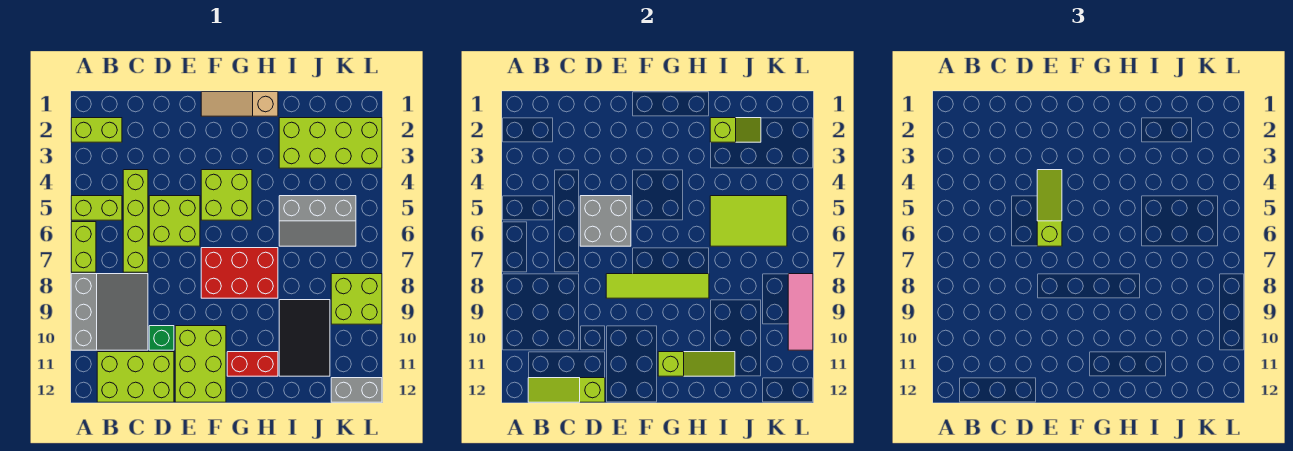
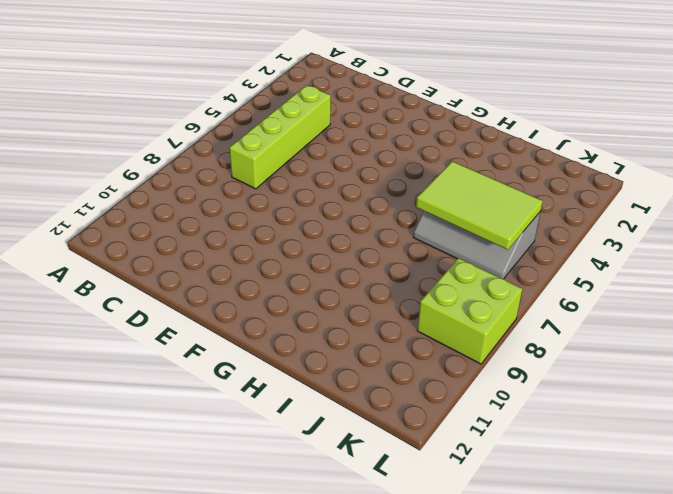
none -> lime 1x2 brick [71,118,122,142]
none -> lime 1x2 brick [71,196,122,220]
none -> lime 1x2 brick [71,222,96,272]

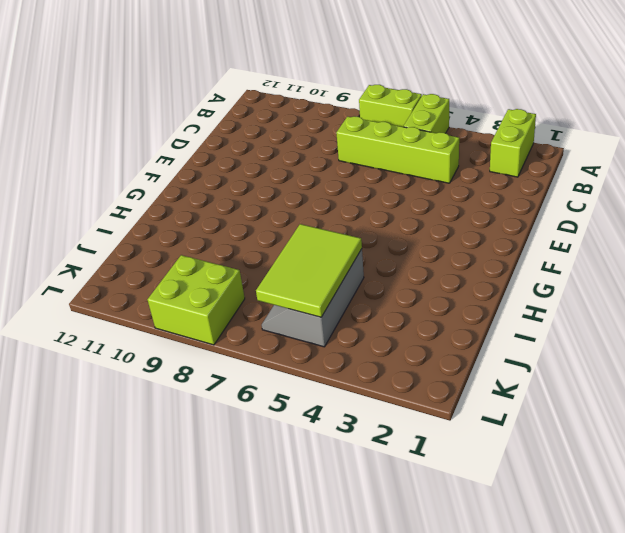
none -> grey 3x3 slope [71,274,148,350]
none -> lime 2x3 brick [97,352,174,402]
none -> lime 2x2 brick [149,196,200,246]

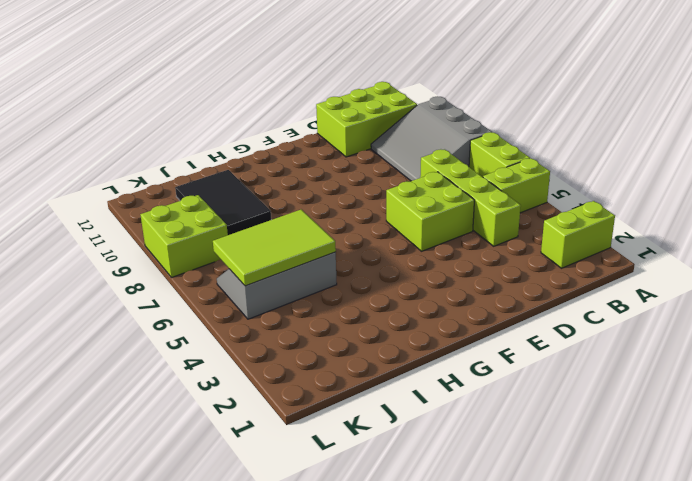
none -> green 1x1 brick [149,326,174,350]
none -> lime 2x3 brick [175,326,226,402]
none -> tan 1x3 slope [201,92,278,116]

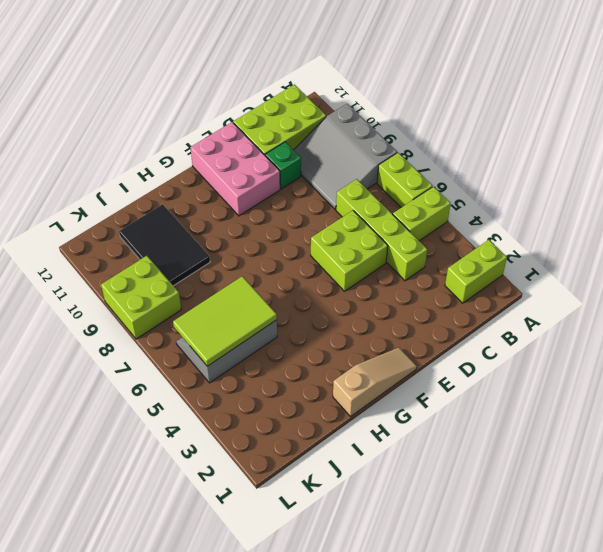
pink 2x3 brick [190,122,280,216] -> lime 2x3 brick [175,326,226,402]
none -> lime 2x2 brick [201,170,252,220]
none -> red 2x3 brick [201,248,278,298]
none -> red 1x2 brick [227,352,278,376]

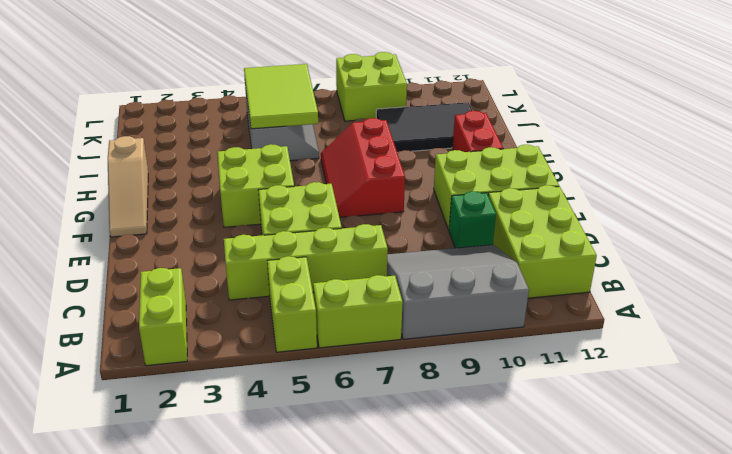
red 2x3 slope [321,118,405,217] -> red 2x3 brick [201,248,278,298]
none -> lime 2x4 brick [279,118,382,168]
none -> grey 1x2 brick [331,378,382,402]
none -> lime 1x3 slope [528,378,605,402]

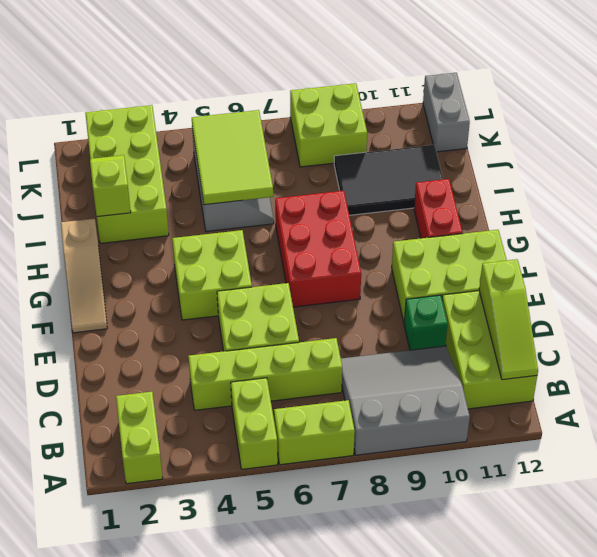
none -> grey 2x2 brick [580,196,631,246]
none -> lime 1x4 tile [606,274,709,298]
none -> lime 1x3 slope [658,352,735,376]

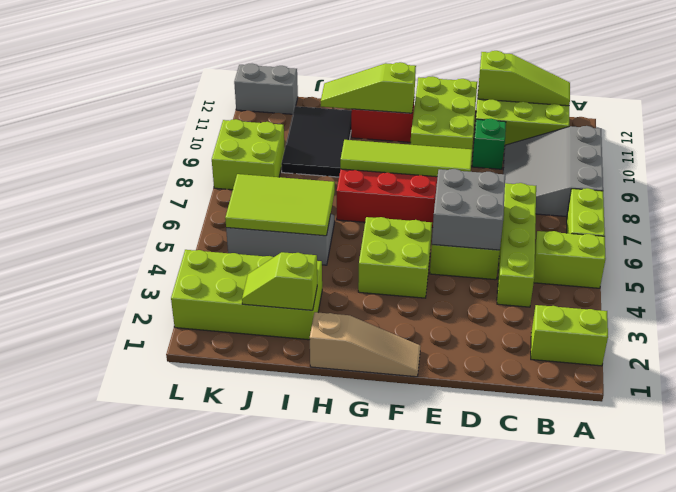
none -> pink 1x3 tile [788,274,813,350]
none -> lime 1x3 slope [1037,170,1062,246]

